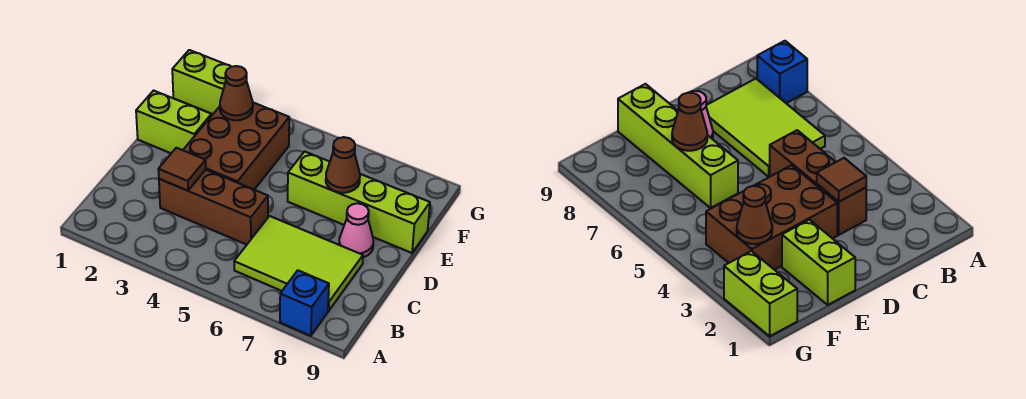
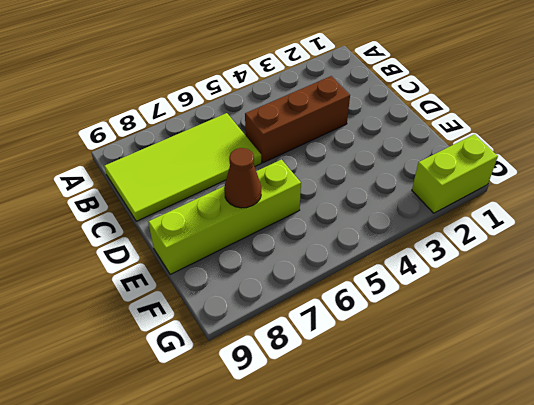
lime 2x4 tile [104,113,261,221] -> lime 2x3 tile [234,216,363,311]
none -> blue 1x1 brick [280,270,329,336]
none -> brown 2x3 brick [183,103,289,190]

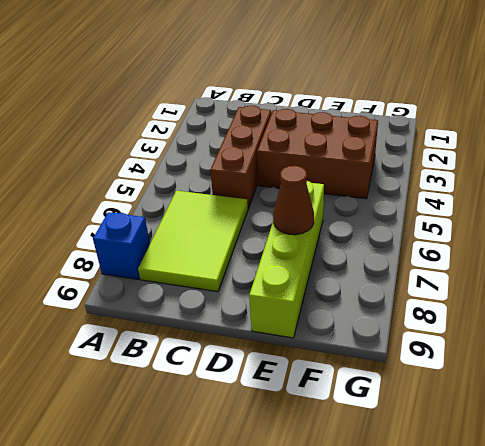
none -> pink 1x1 cone [339,203,373,257]
none -> lime 1x2 brick [136,91,211,153]

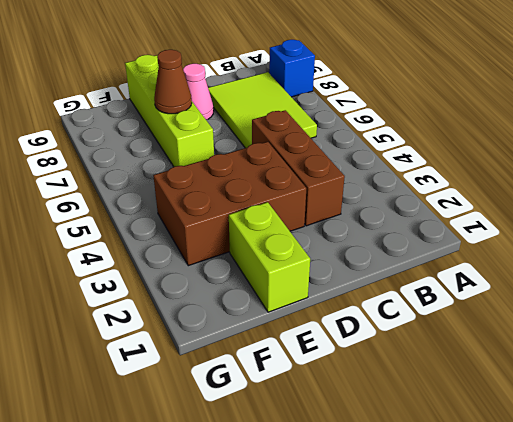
none -> lime 1x2 brick [172,50,231,114]
none -> brown 1x1 tile [158,148,206,191]

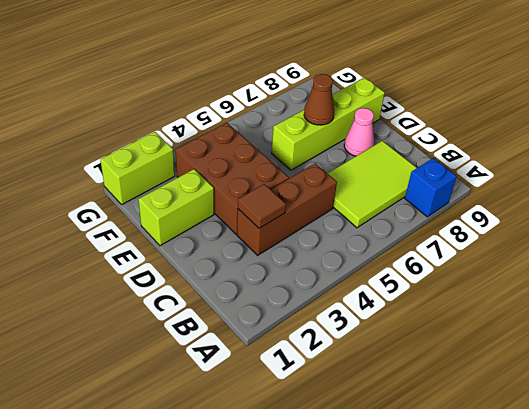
none -> brown 1x1 cone [220,66,253,120]

